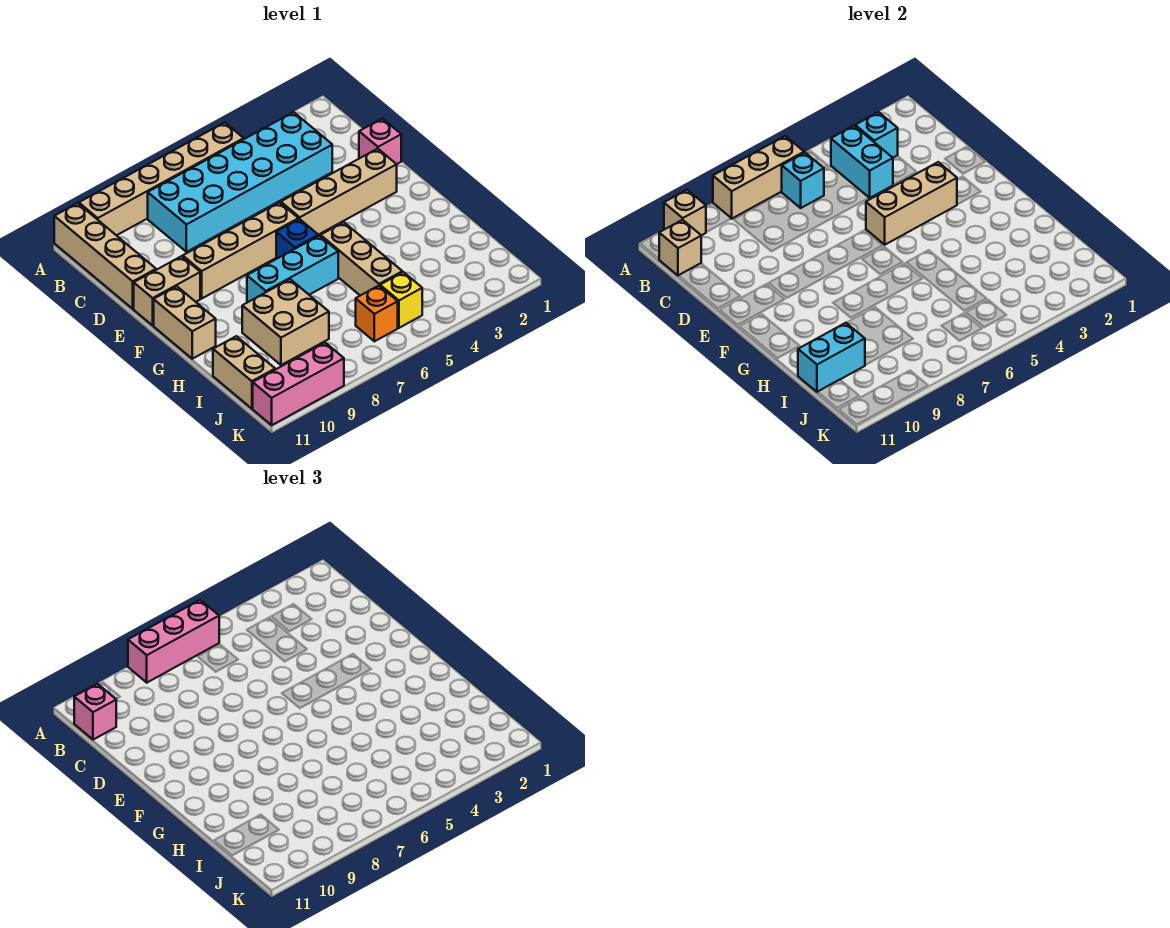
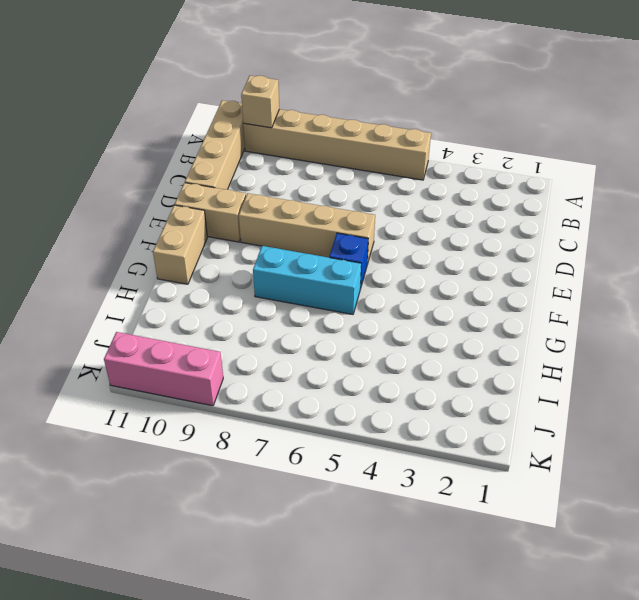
none -> cyan 2x6 brick [148,112,332,252]
none -> pink 1x1 brick [359,119,401,164]
none -> tan 1x4 brick [281,149,397,235]

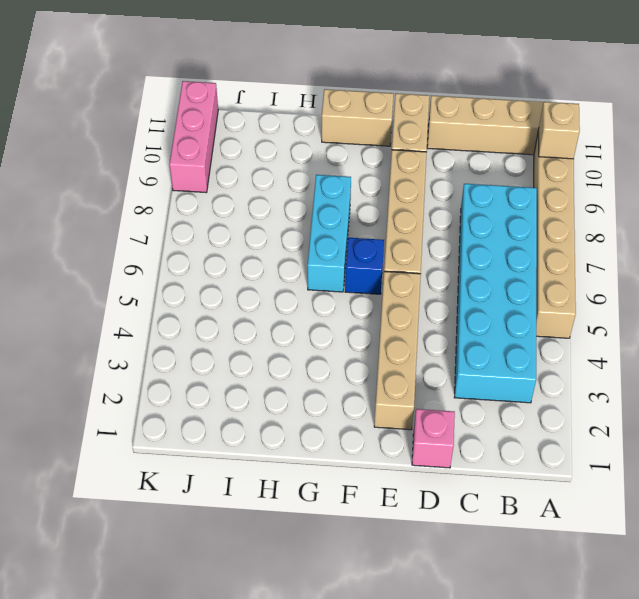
none -> tan 1x3 brick [321,222,402,296]
none -> tan 2x2 brick [242,279,329,365]
none -> tan 1x2 brick [213,336,275,409]

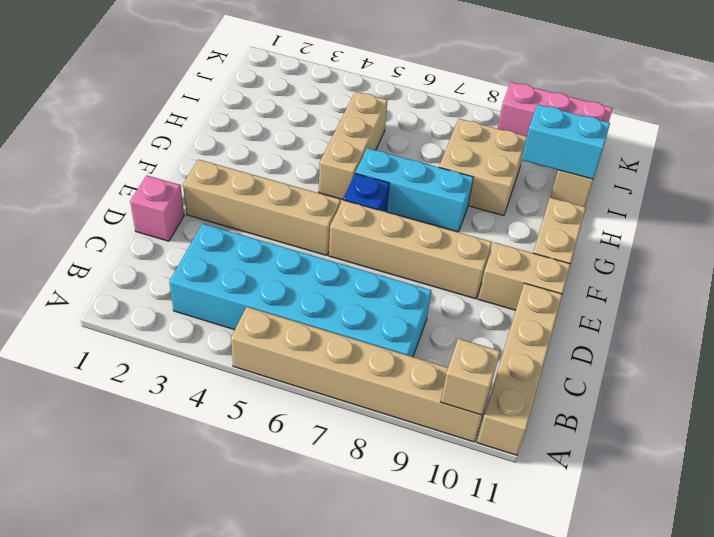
none -> yellow 1x1 brick [380,272,422,328]
none -> orange 1x1 brick [356,286,398,341]
none -> tan 1x3 brick [713,136,804,219]

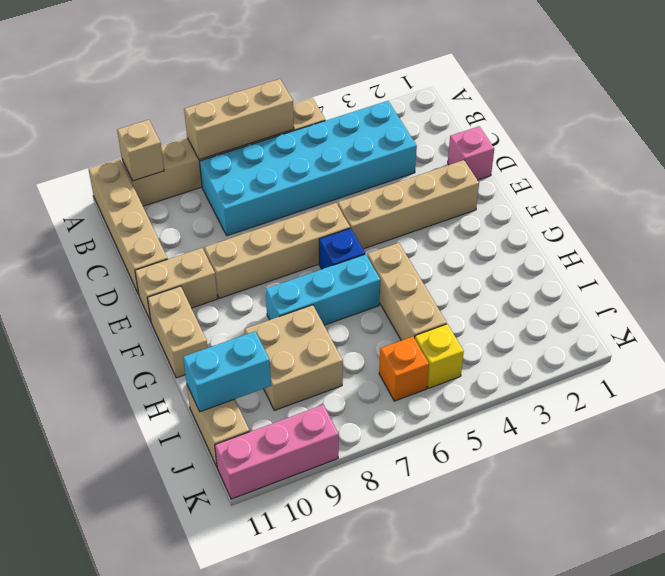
none -> cyan 1x1 brick [855,112,898,158]
none -> cyan 1x2 brick [831,126,893,198]
none -> cyan 1x1 brick [782,153,824,208]

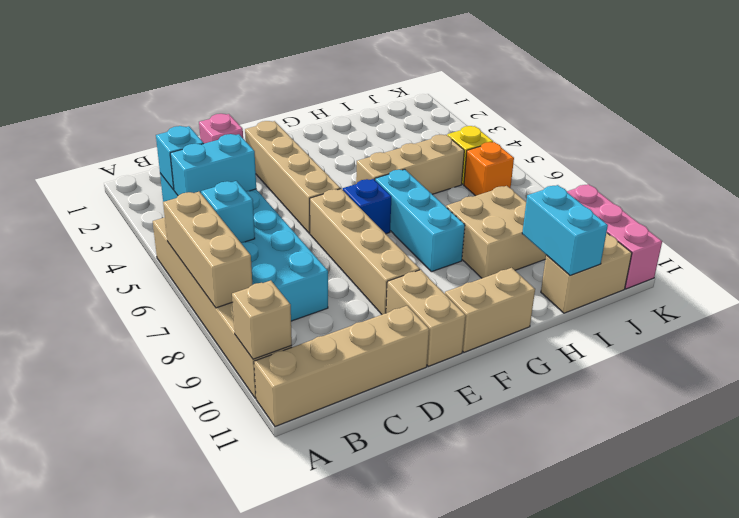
none -> tan 1x1 brick [659,220,701,276]
none -> tan 1x3 brick [866,162,957,245]
none -> pink 1x3 brick [128,600,219,683]

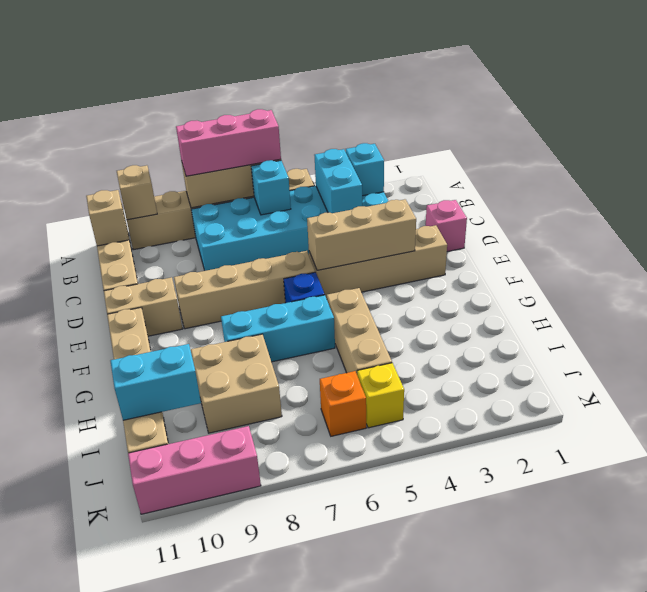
none -> pink 1x1 brick [74,684,116,740]

